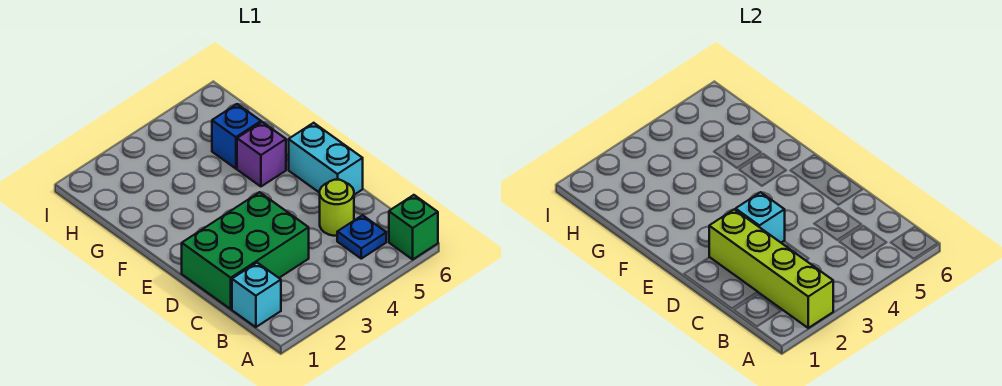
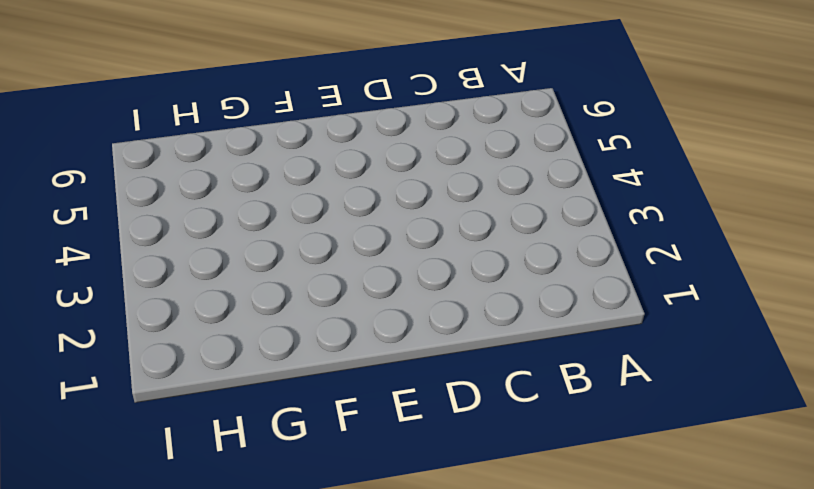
none -> green 1x1 brick [389,195,438,259]
none -> cyan 1x1 brick [232,263,281,327]

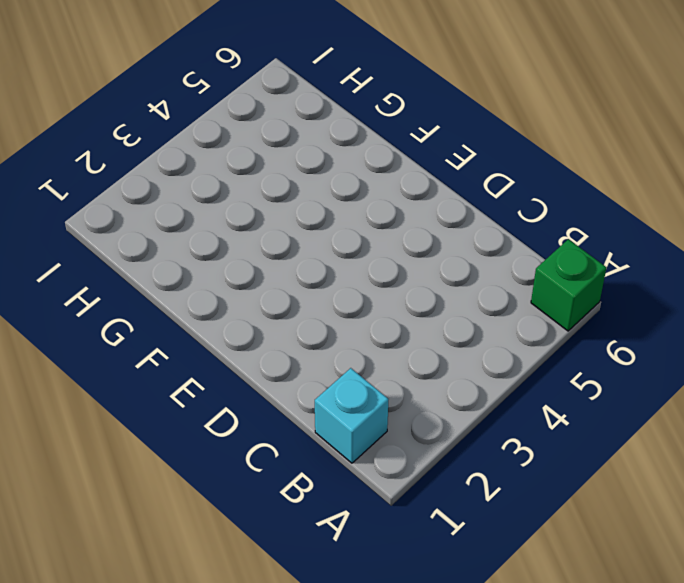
none -> blue 1x1 plate [337,215,386,259]
none -> green 2x3 brick [182,192,309,309]

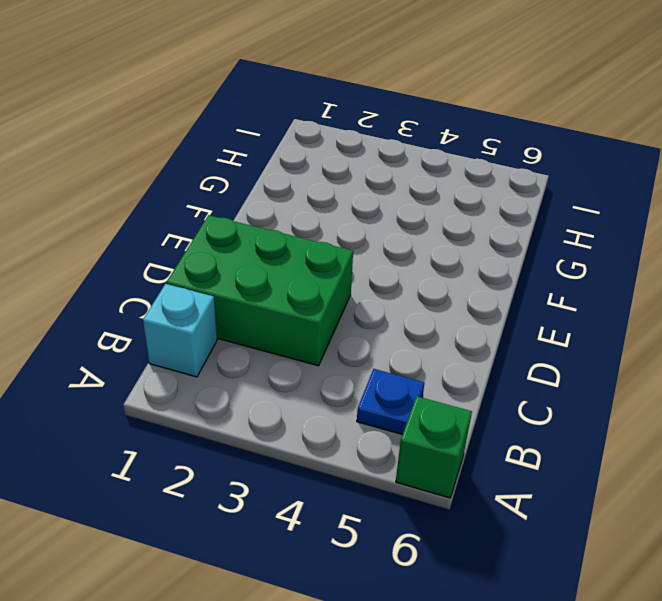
none -> lime 1x1 round brick [320,180,354,236]
none -> cyan 1x2 brick [289,123,363,195]

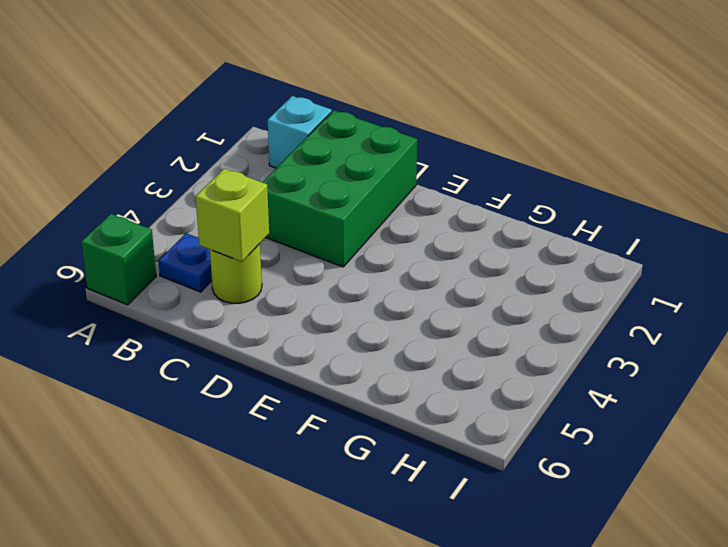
lime 1x1 brick [196,169,269,262] -> none
none -> cyan 1x2 brick [289,123,363,195]
none -> purple 1x1 brick [237,122,286,186]

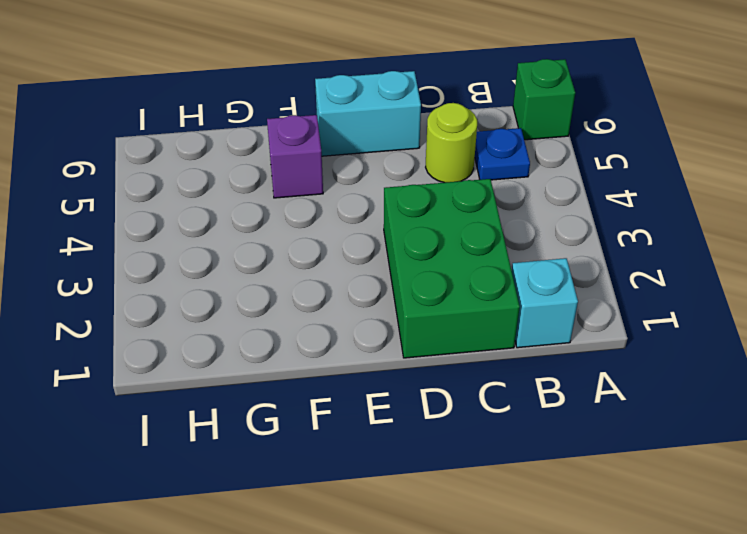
none -> blue 1x1 brick [212,104,261,169]
none -> lime 1x4 brick [709,209,833,328]

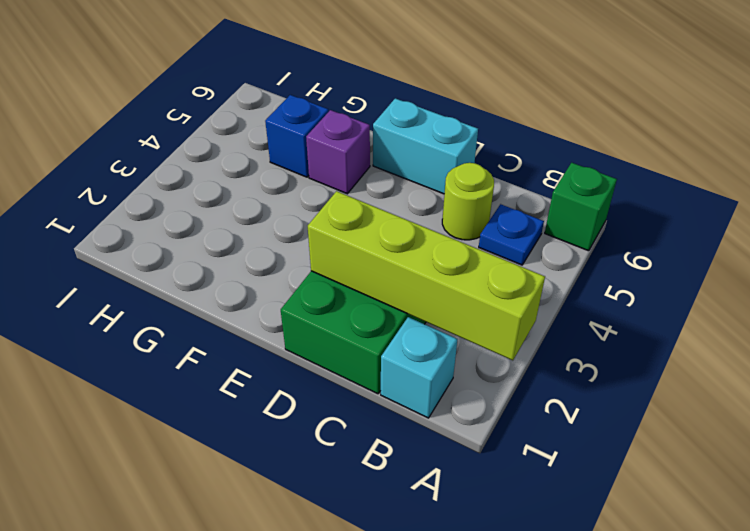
none -> cyan 1x1 brick [736,192,785,243]

